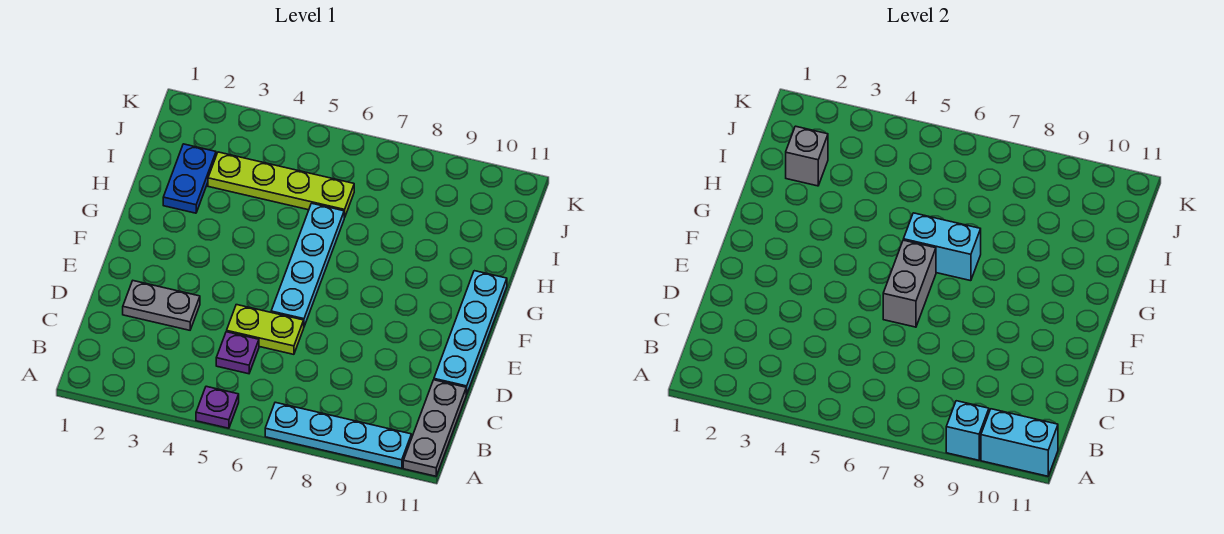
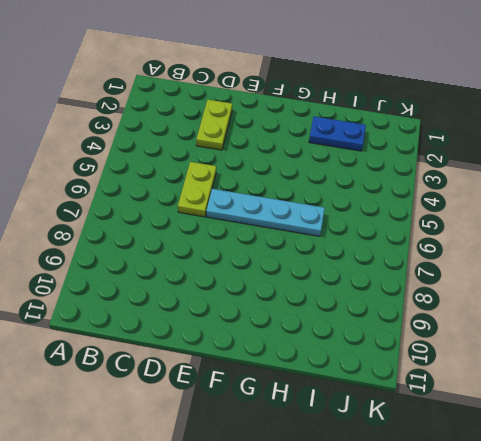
lime 1x2 plate [196,100,232,150] -> grey 1x2 plate [123,281,200,330]
none -> purple 1x1 plate [196,386,239,428]
none -> cyan 1x4 plate [265,402,411,468]
none -> grey 1x3 plate [403,380,467,476]

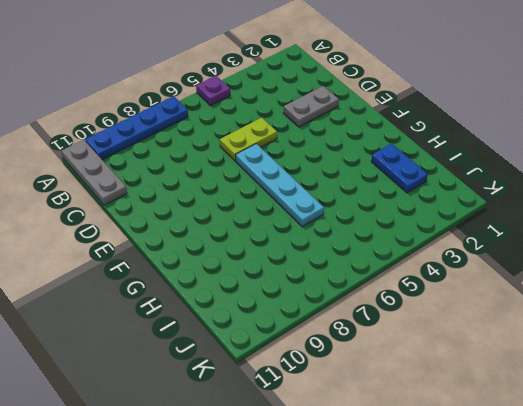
blue 1x4 plate [85,96,188,160] -> cyan 1x4 plate [265,402,411,468]
none -> purple 1x1 plate [216,332,259,374]
none -> cyan 1x4 plate [434,271,507,394]
none -> lime 1x4 plate [208,152,354,218]

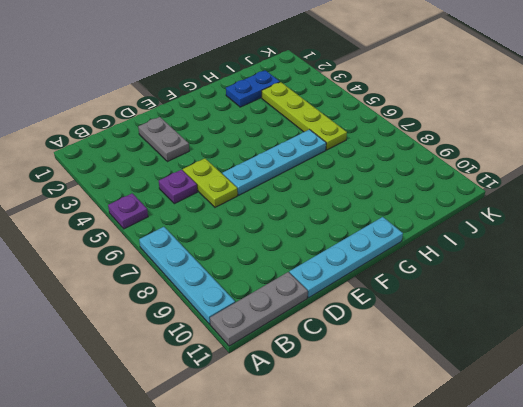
none -> cyan 1x1 brick [946,401,989,460]
none -> cyan 1x2 brick [981,409,1058,476]
none -> grey 1x2 brick [883,240,936,327]

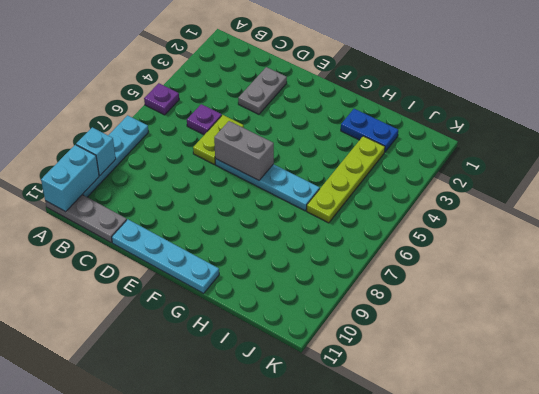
none -> cyan 1x2 brick [903,213,981,281]
none -> grey 1x1 brick [786,126,828,186]

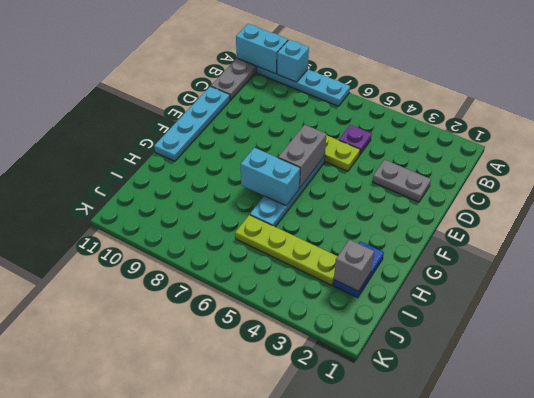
none -> purple 1x1 plate [196,386,239,428]

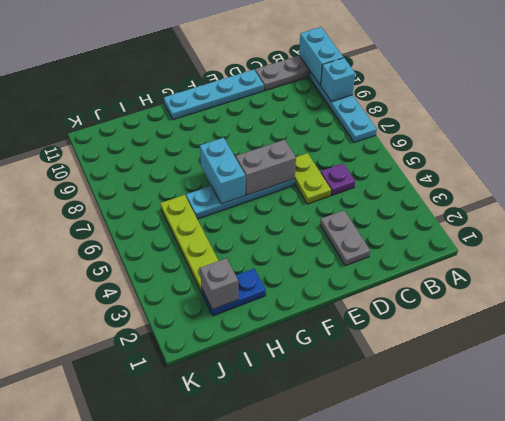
none -> purple 1x1 plate [196,386,239,428]

